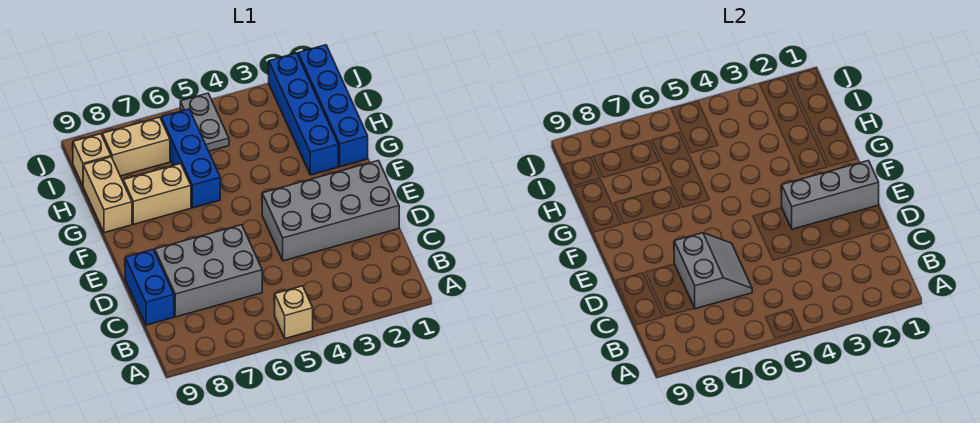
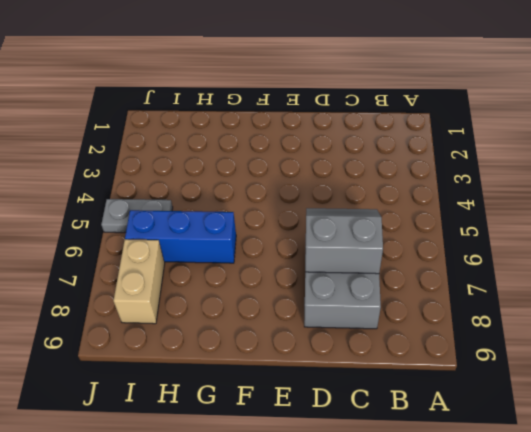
none -> tan 1x1 brick [275,286,313,338]
none -> blue 1x2 brick [125,250,174,325]
none -> grey 2x4 brick [262,160,399,261]

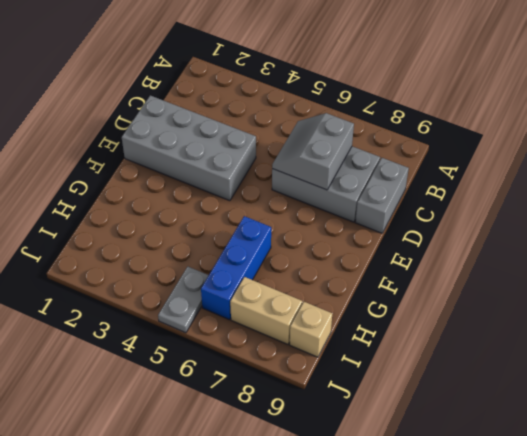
grey 1x2 brick [355,158,409,233] -> blue 1x2 brick [125,250,174,325]
none -> tan 1x1 brick [275,286,313,338]
none -> blue 1x4 brick [298,45,368,167]
none -> blue 1x4 brick [269,53,338,175]

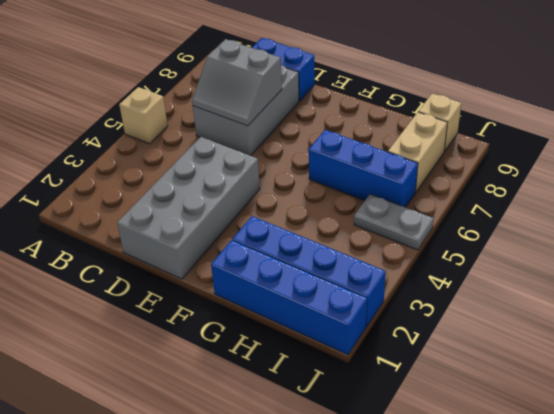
none -> tan 1x2 brick [123,164,191,224]
none -> tan 1x2 brick [83,157,132,233]
none -> grey 1x3 brick [782,160,879,229]

